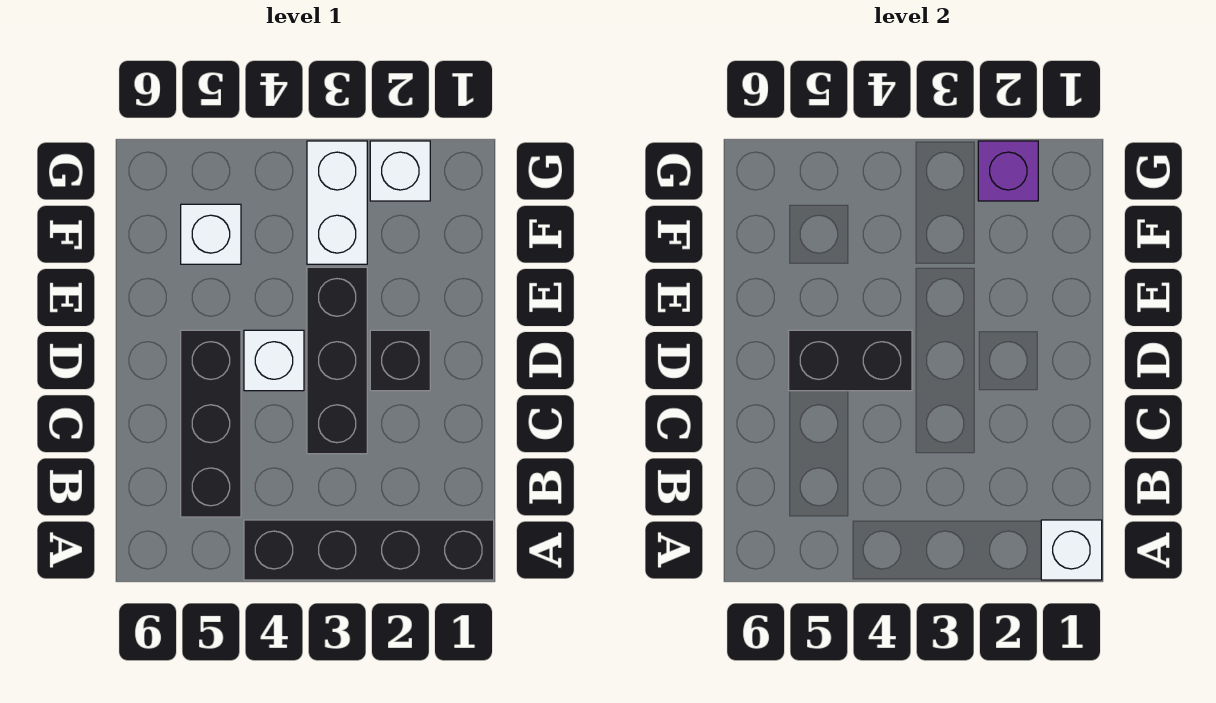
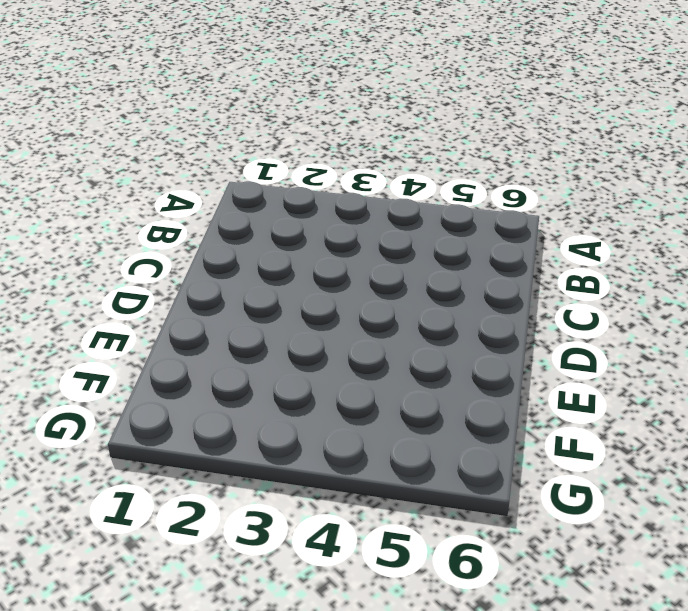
none -> black 1x4 brick [244,520,494,580]
none -> black 1x3 brick [181,330,241,517]

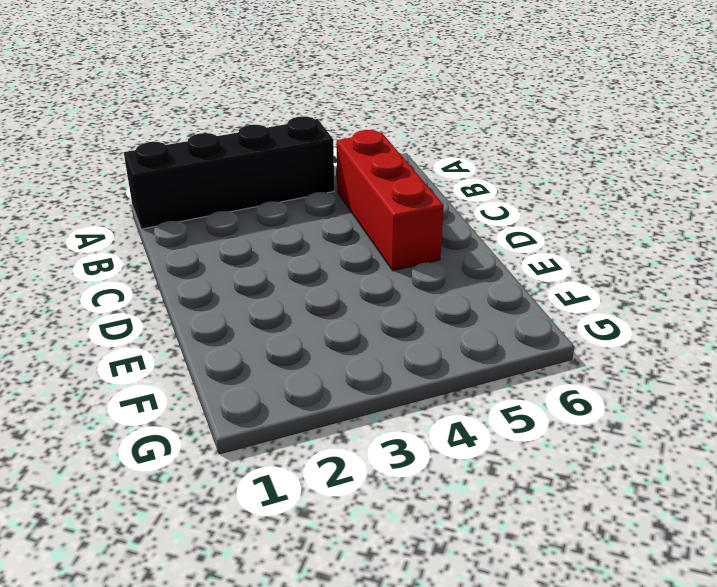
red 1x3 brick [337,130,444,271] -> black 1x3 brick [181,330,241,517]
none -> black 1x3 brick [307,267,367,454]
none -> black 1x1 brick [370,330,430,391]

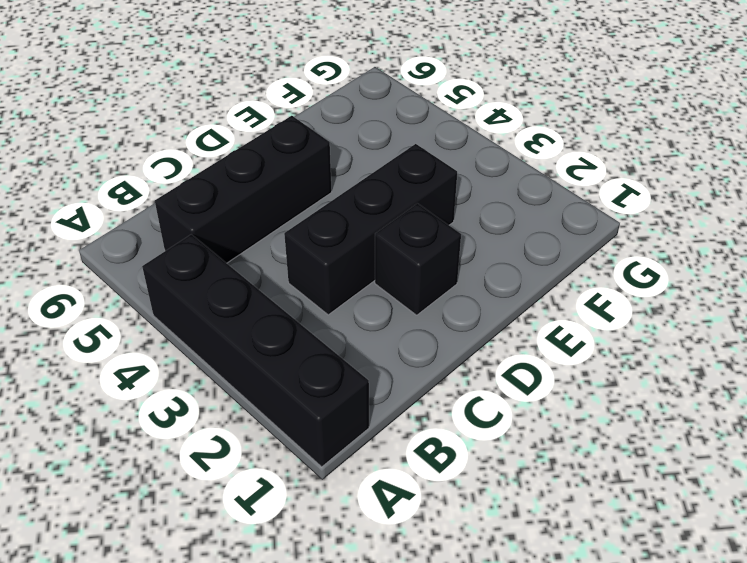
none -> white 1x1 brick [244,330,304,391]
none -> white 1x2 brick [307,141,367,264]

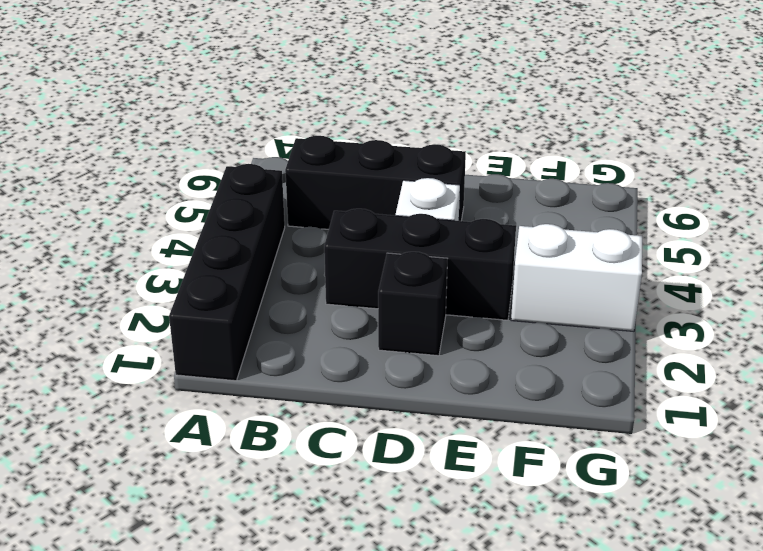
none -> white 1x1 brick [181,204,241,264]
none -> white 1x1 brick [370,141,430,201]

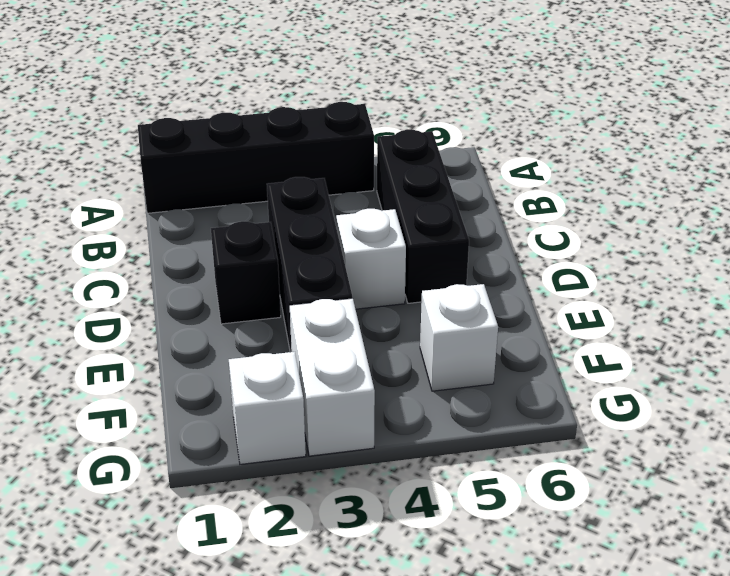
none -> white 1x1 brick [1041,520,1102,580]
none -> black 1x2 brick [789,330,912,391]

